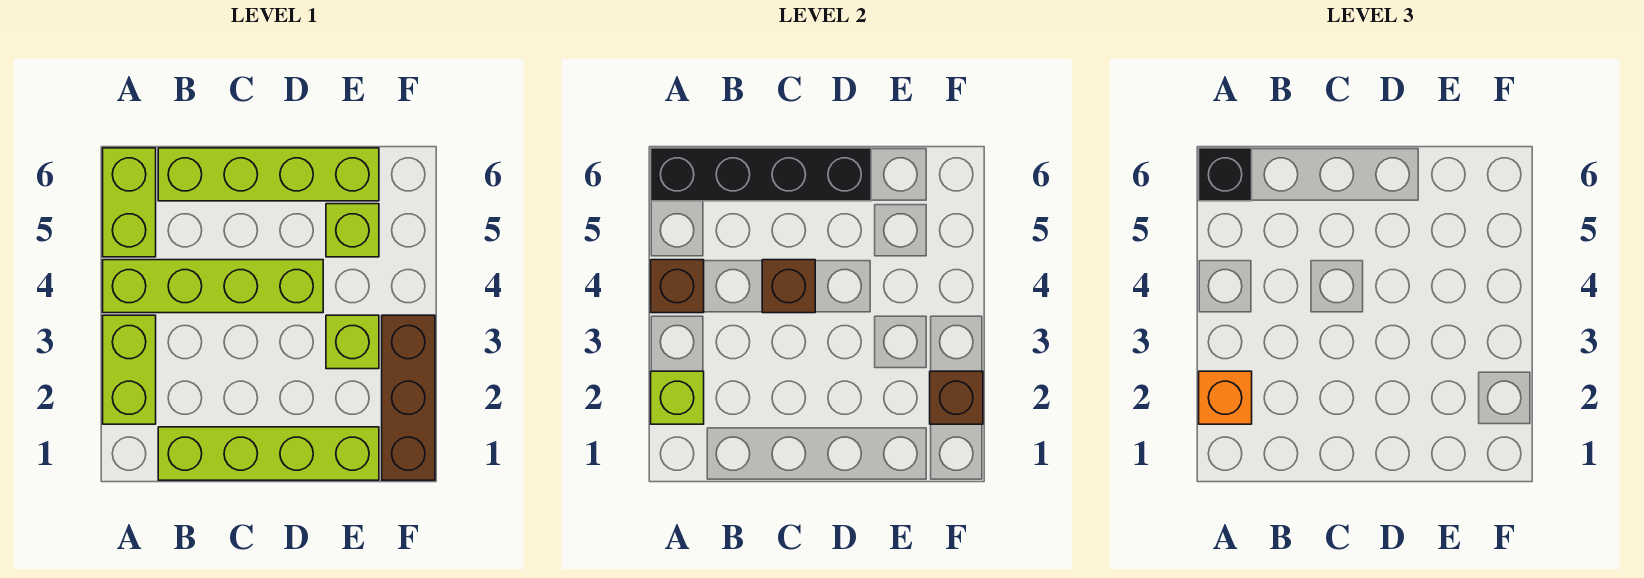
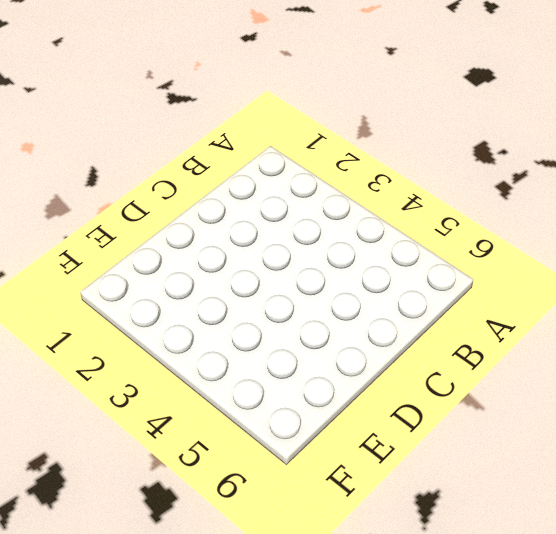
none -> lime 1x2 brick [103,315,156,424]
none -> lime 1x4 brick [103,260,323,313]
none -> lime 1x2 brick [103,148,156,257]

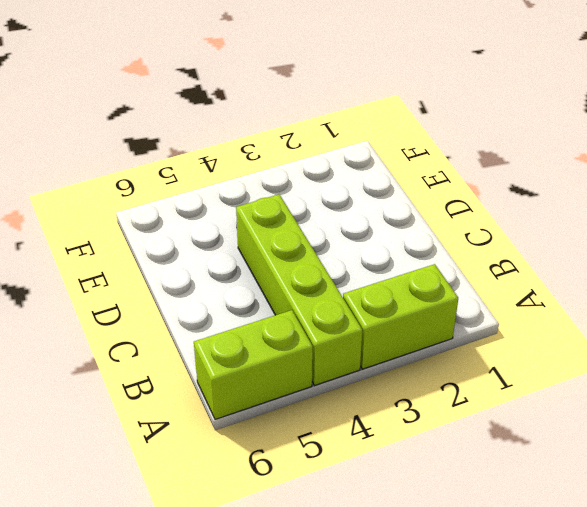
none -> lime 1x4 brick [158,427,379,480]
none -> lime 1x4 brick [158,148,379,201]
none -> lime 1x1 brick [326,315,379,369]

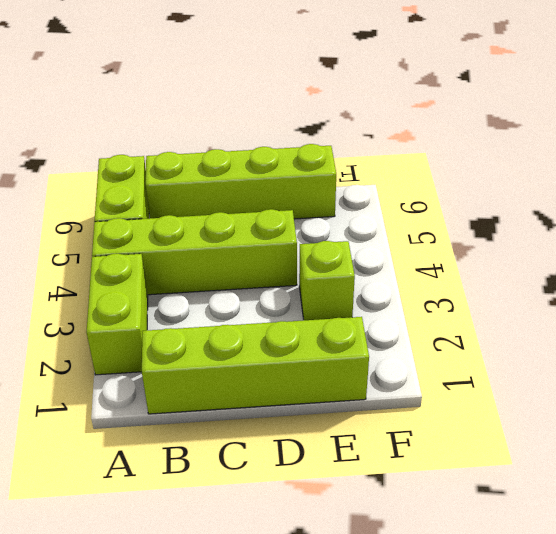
none -> lime 1x1 brick [326,204,379,257]
none -> brown 1x3 brick [382,315,435,480]
none -> lime 1x1 brick [651,371,704,424]

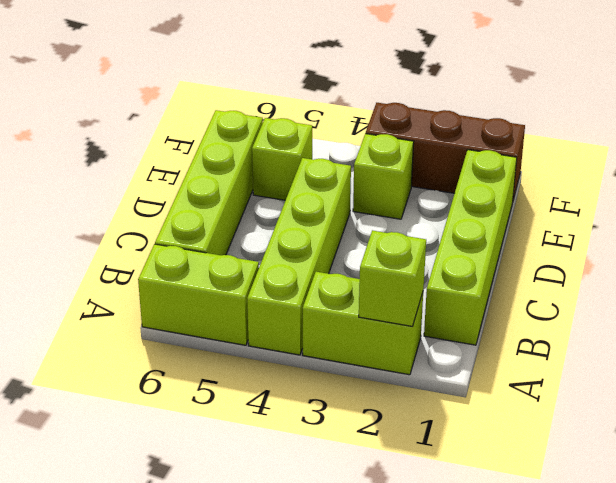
none -> brown 1x1 brick [651,260,704,313]
none -> black 1x4 brick [651,148,871,201]
none -> brown 1x1 brick [762,260,815,313]

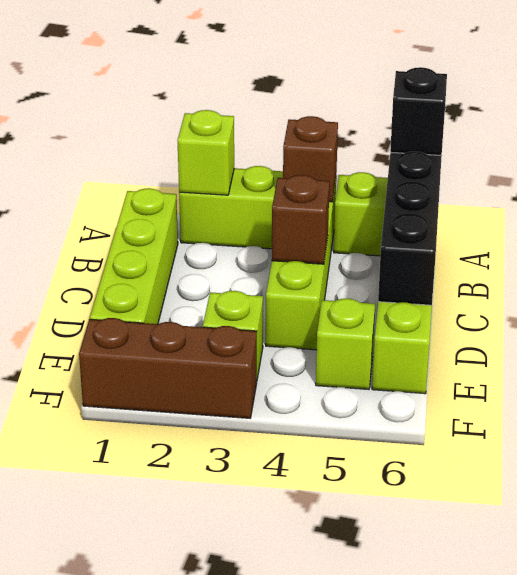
none -> brown 1x1 brick [930,371,983,424]
none -> orange 1x1 brick [1199,371,1252,424]

